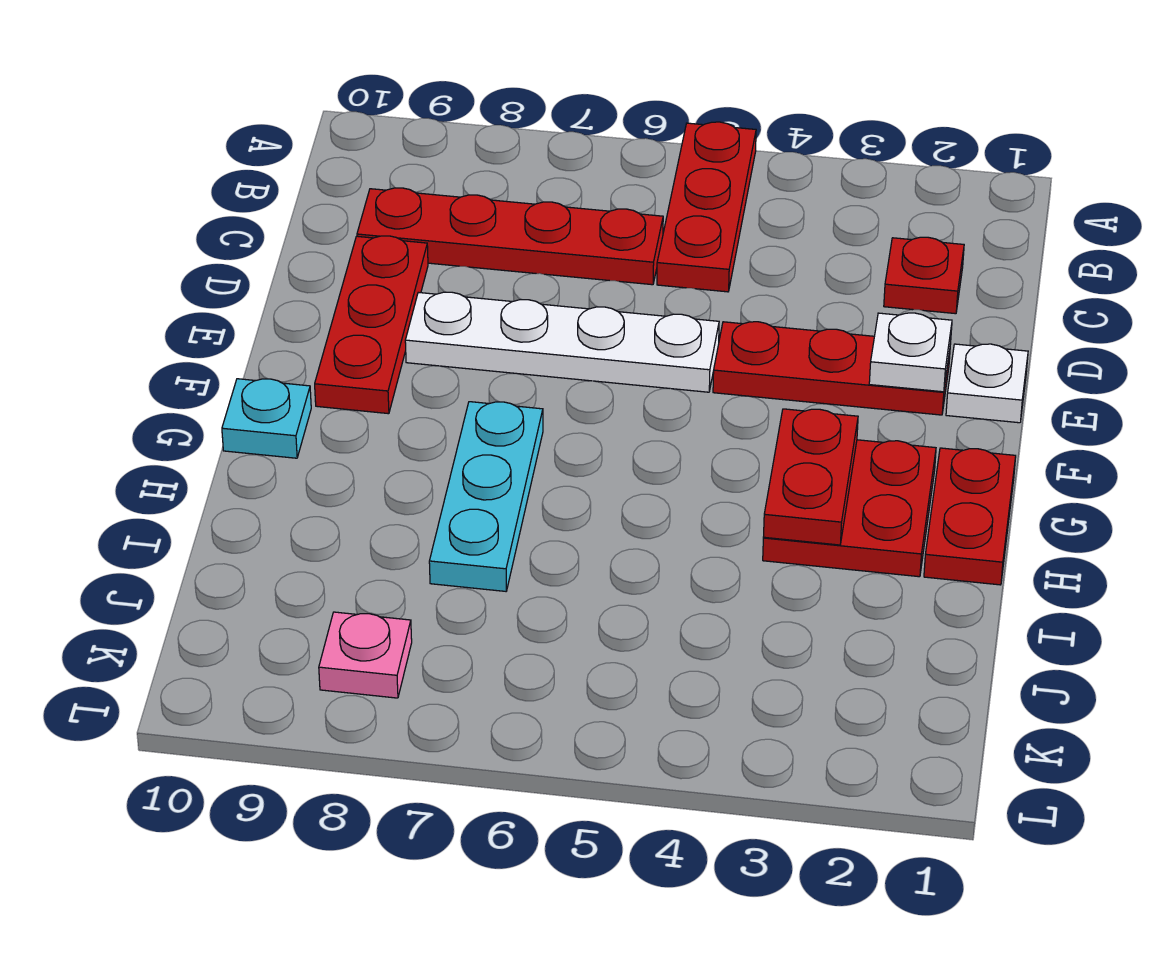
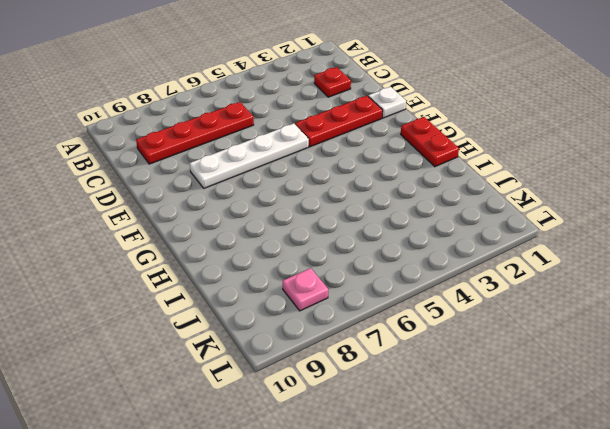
none -> red 1x3 plate [657,122,756,292]
none -> red 1x3 plate [315,236,428,414]
none -> red 2x2 plate [763,440,936,577]

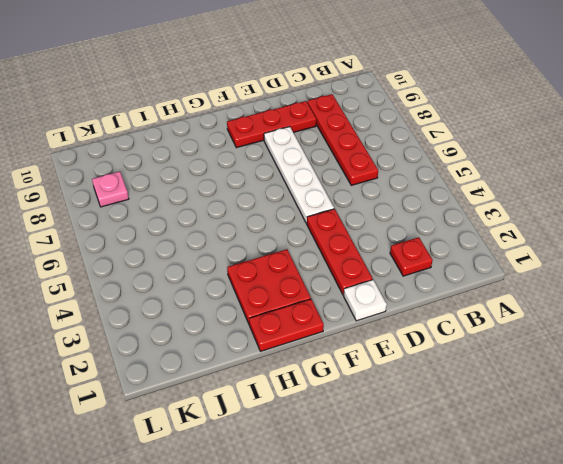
none -> red 1x3 plate [657,122,756,292]
none -> cyan 1x3 plate [429,402,543,591]
none -> cyan 1x1 plate [222,379,311,458]

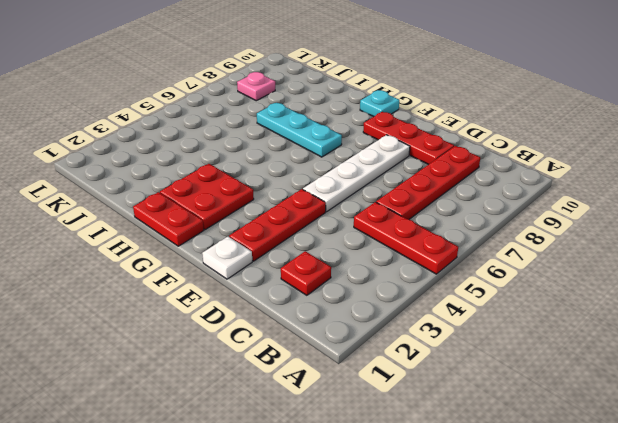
none -> white 1x1 plate [869,313,952,392]
none -> red 1x2 plate [764,409,858,545]

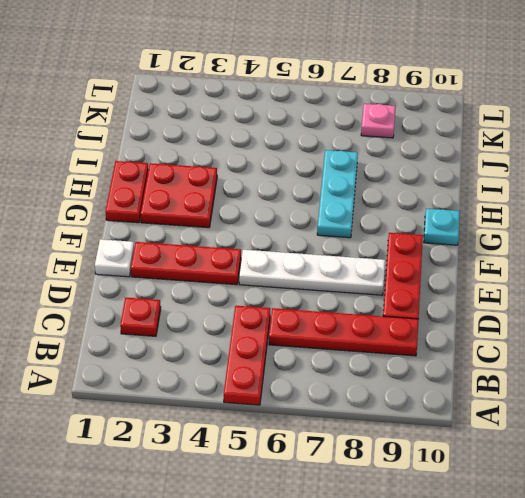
none -> white 1x1 plate [869,313,952,392]
none -> red 1x2 plate [764,409,858,545]

